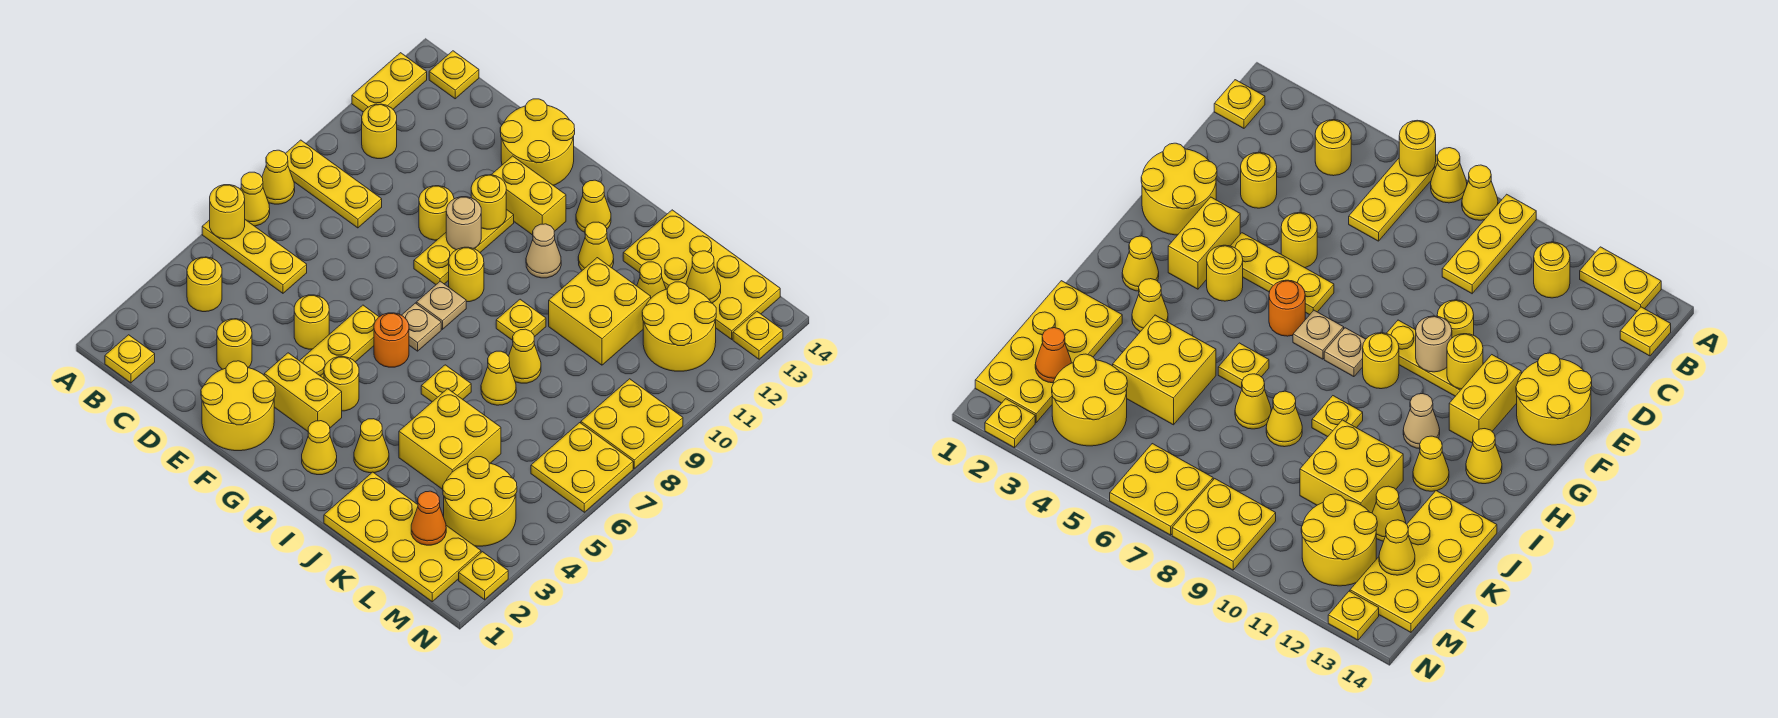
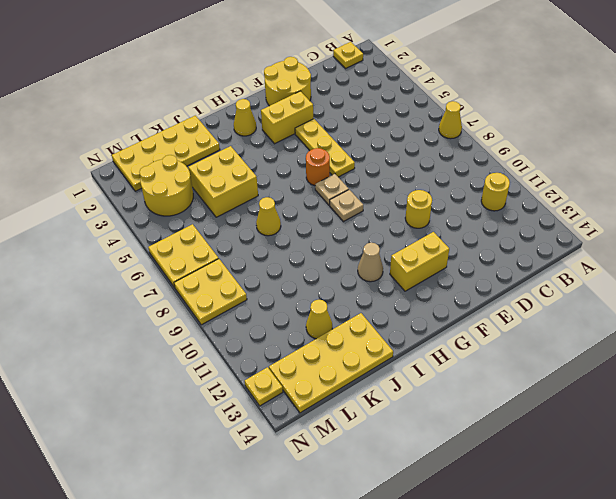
none -> yellow 1x3 plate [202,220,307,293]
none -> yellow 1x1 cone [262,150,295,204]
none -> yellow 1x3 plate [285,140,382,228]
none -> yellow 1x2 plate [352,53,427,112]

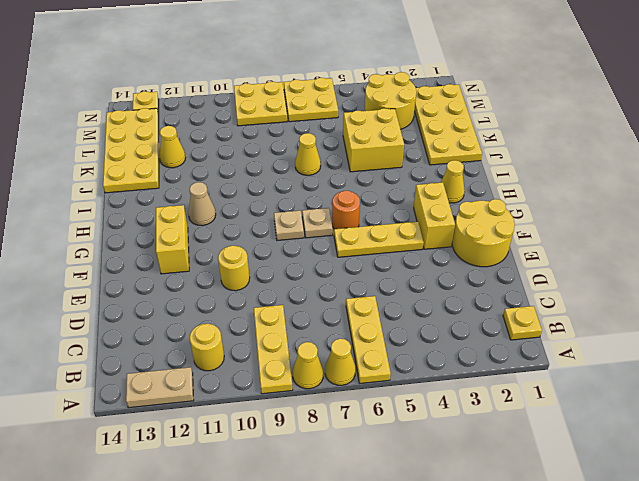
tan 1x2 plate [126,367,194,408] -> yellow 1x2 plate [352,53,427,112]
none -> yellow 1x1 round brick [187,257,222,312]
none -> yellow 1x1 plate [429,51,479,99]
none -> yellow 1x1 round brick [217,319,252,369]
none -> yellow 1x1 round brick [294,295,329,349]

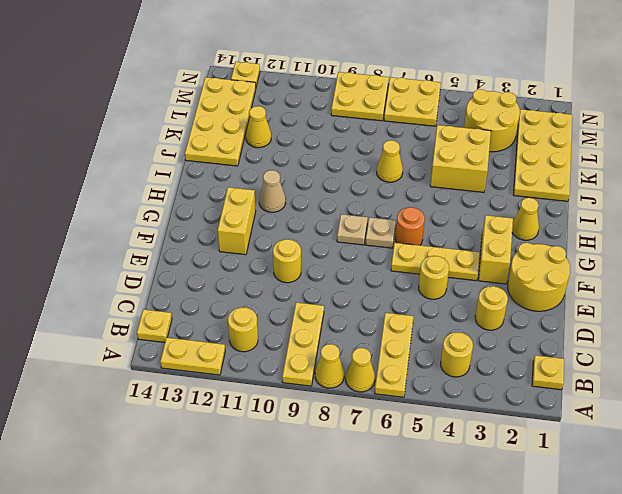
none -> yellow 2x2 round brick [500,99,575,185]
none -> yellow 1x3 plate [414,209,514,284]
none -> yellow 1x1 round brick [324,357,359,411]
none -> yellow 1x1 round brick [449,247,484,302]

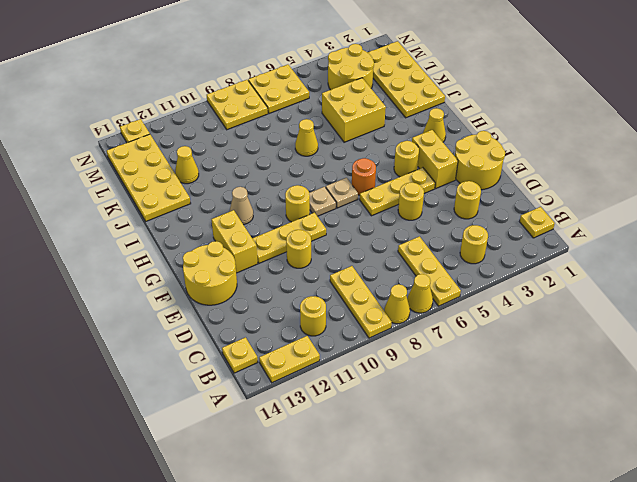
none -> yellow 1x1 cone [576,180,611,232]
none -> yellow 1x1 cone [354,419,389,473]
none -> yellow 1x1 plate [421,365,471,402]
none -> yellow 1x1 plate [496,299,546,340]

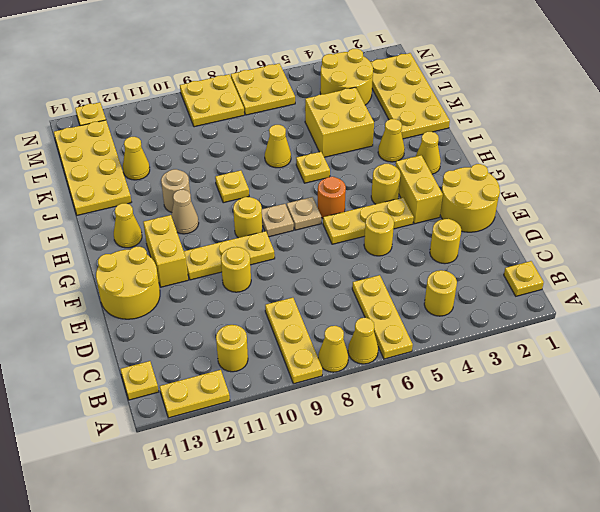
tan 1x1 round brick [161,169,190,212] -> tan 1x1 round brick moved to [446,197,481,250]
none -> yellow 1x1 cone [578,222,614,270]
none -> yellow 1x1 cone [509,329,541,383]
none -> yellow 2x2 brick [549,258,651,365]
none -> yellow 2x2 round brick [642,282,716,371]

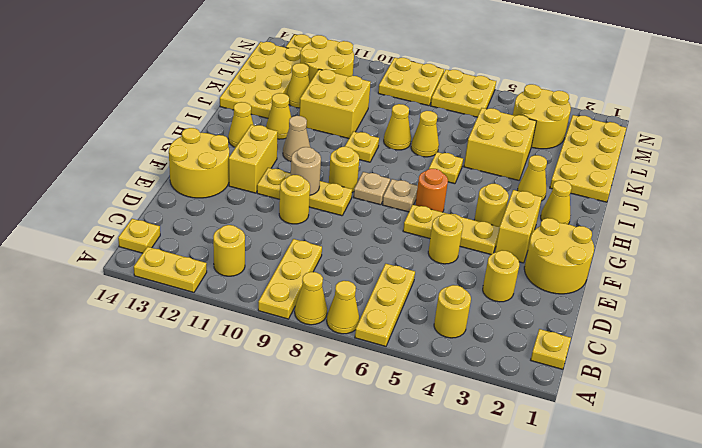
none -> yellow 1x1 plate [459,552,508,600]
none -> yellow 1x1 round brick [210,185,245,239]
none -> yellow 1x1 round brick [471,175,506,229]
none -> orange 1x1 cone [411,491,446,545]

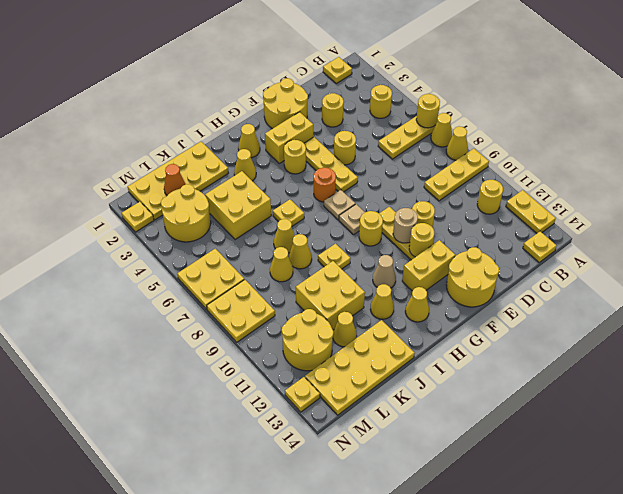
yellow 1x1 cone [270,247,293,282] -> yellow 1x1 cone moved to [686,251,721,303]

